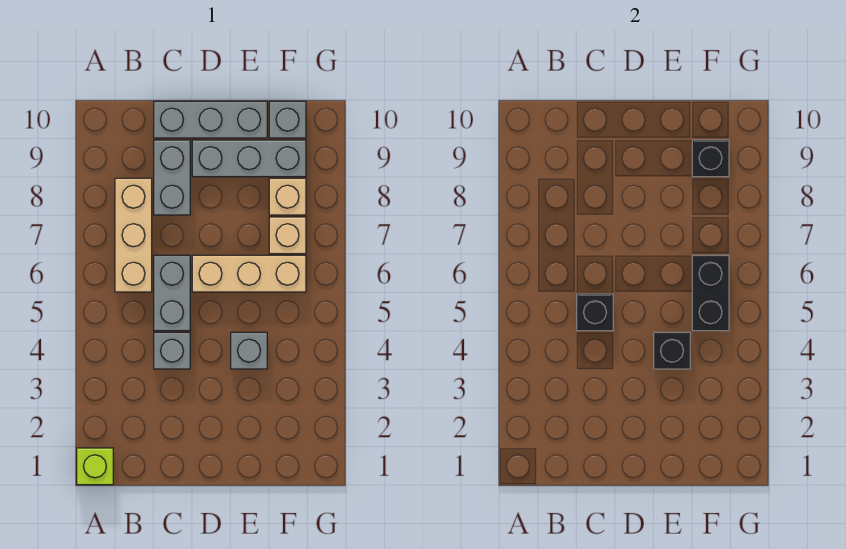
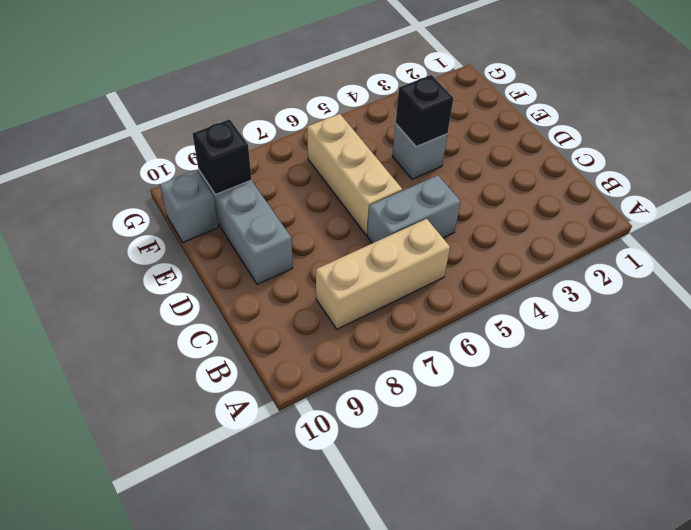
none -> lime 1x1 brick [77,448,113,485]
none -> grey 1x1 brick [154,332,190,369]
none -> grey 1x2 brick [154,140,190,215]

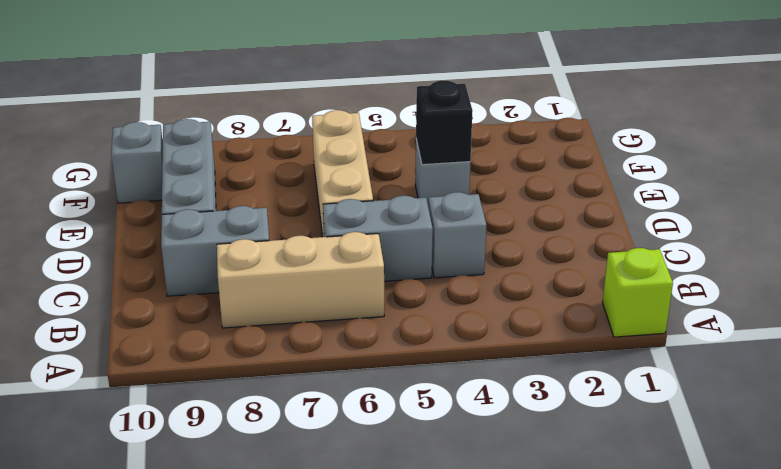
none -> grey 1x3 brick [154,101,267,138]
none -> tan 1x1 brick [269,217,306,254]
none -> tan 1x1 brick [269,178,306,215]

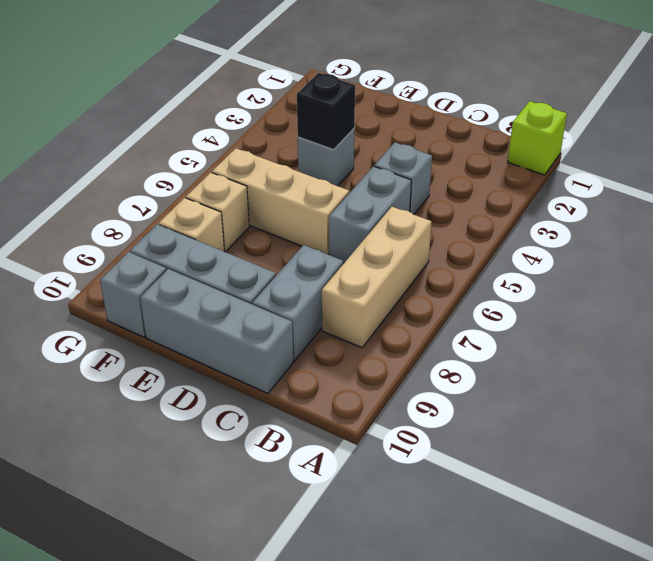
none -> black 1x1 brick [577,294,613,331]
none -> black 1x2 brick [692,255,729,331]
none -> black 1x1 brick [692,140,729,177]

